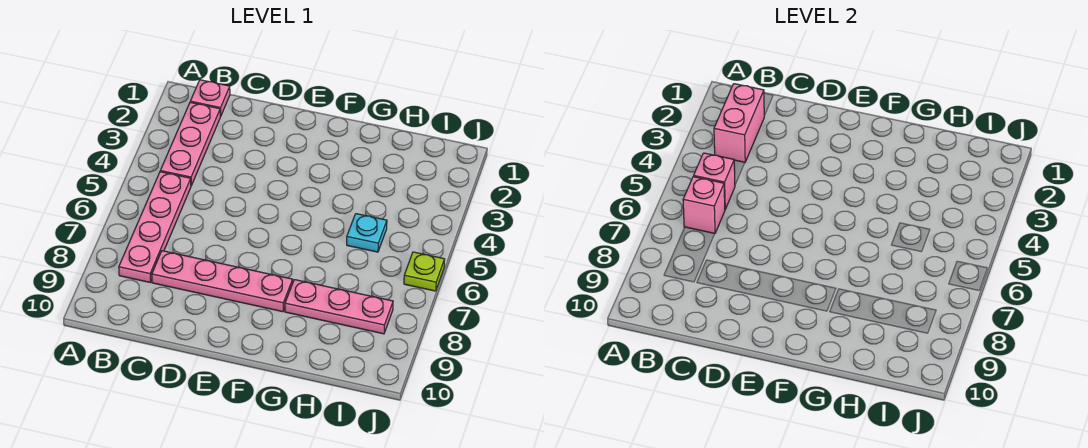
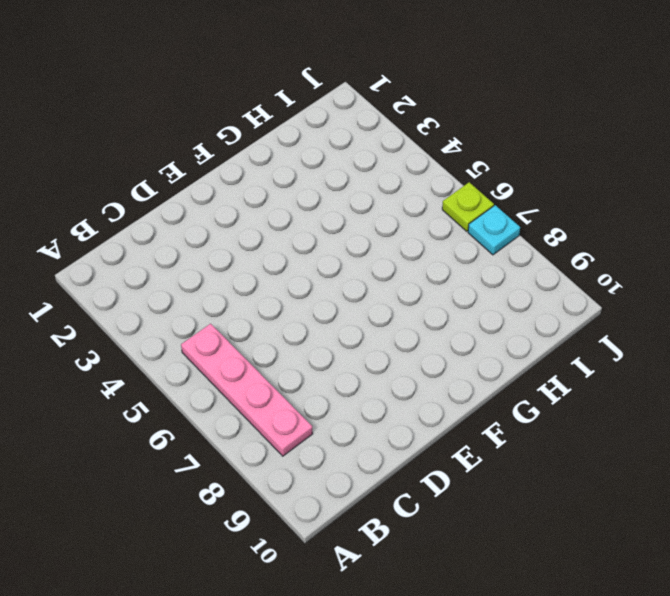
cyan 1x1 plate [468,205,520,255] -> cyan 1x1 plate moved to [347,214,387,252]
none -> pink 1x1 plate [190,80,230,116]
none -> pink 1x3 plate [160,102,220,185]

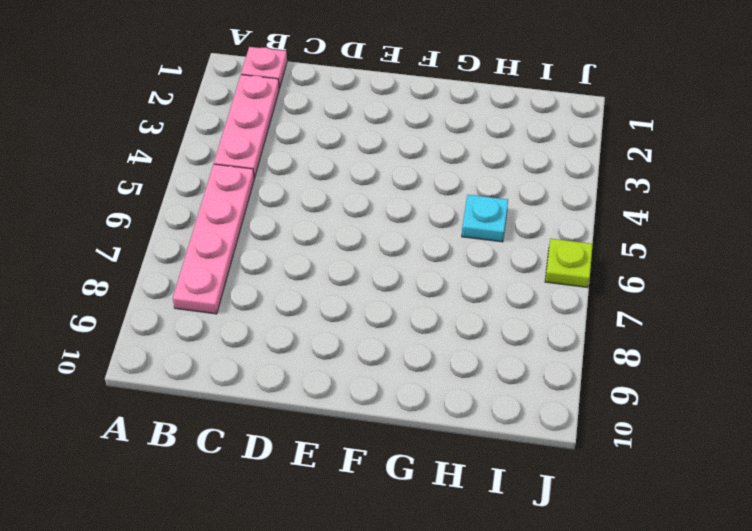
none -> pink 1x4 plate [152,251,293,312]
none -> pink 1x3 plate [285,280,393,334]

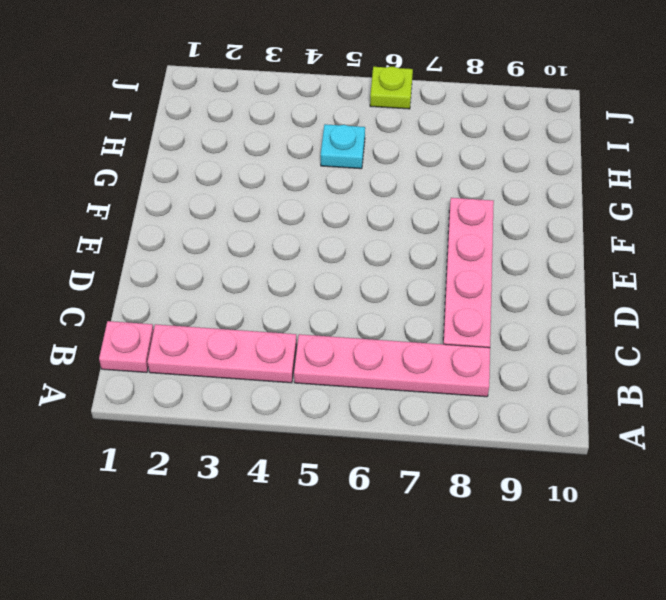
none -> pink 1x3 plate [285,280,393,334]
none -> pink 1x2 brick [714,84,764,162]

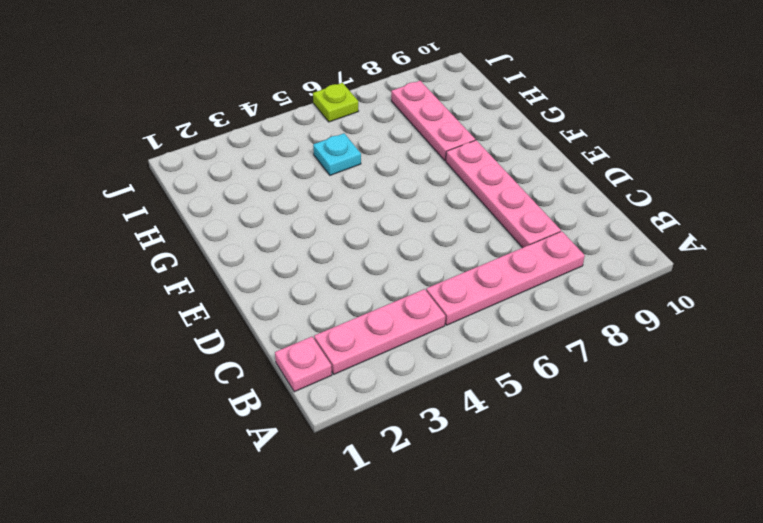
none -> pink 1x2 brick [714,84,764,162]
none -> pink 1x1 brick [694,153,735,209]

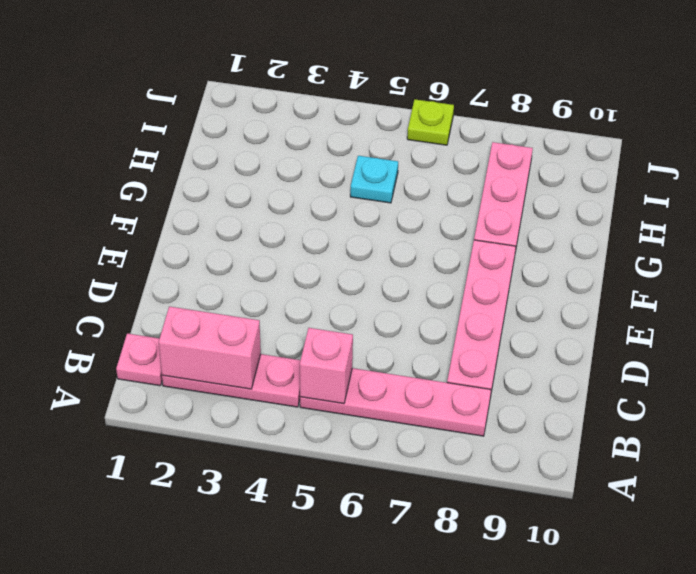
none -> pink 1x1 brick [683,177,725,233]

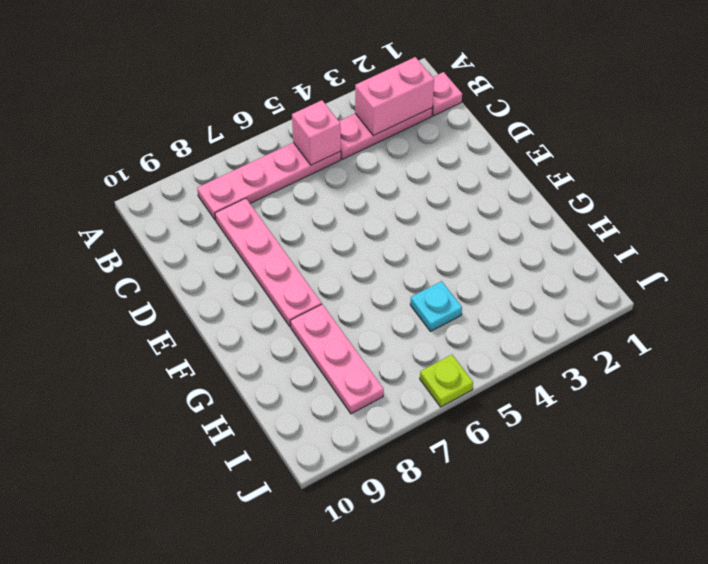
none -> pink 1x1 brick [683,177,725,233]

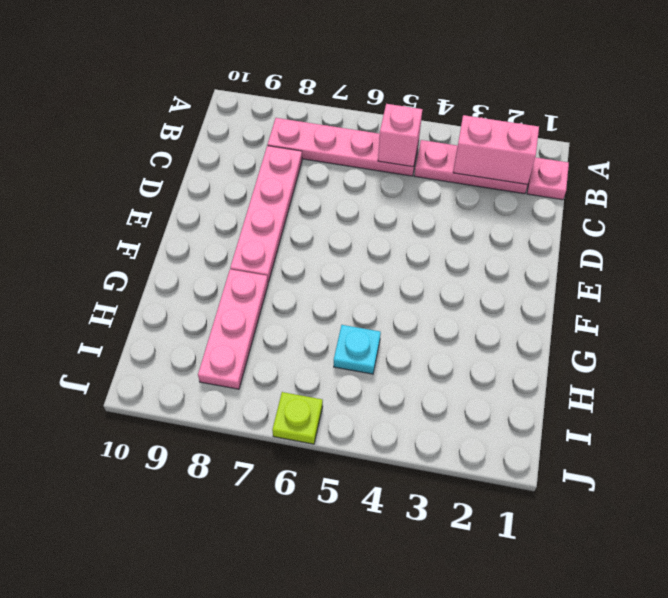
none -> pink 1x1 brick [683,177,725,233]

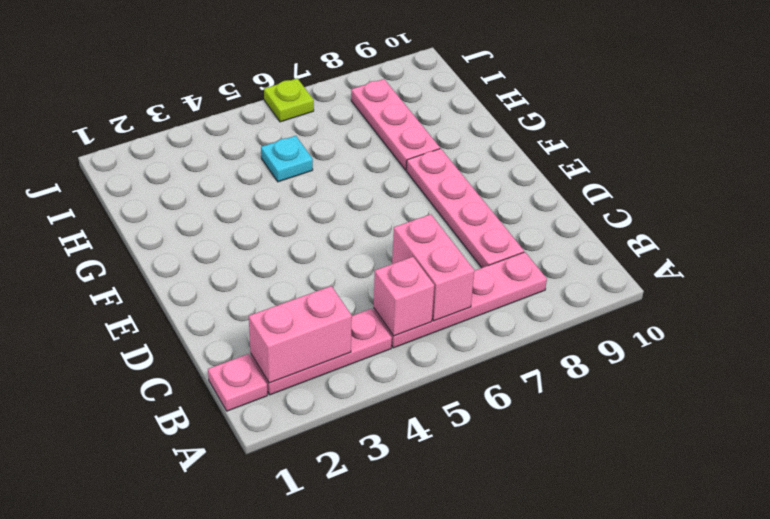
pink 1x2 brick [392,214,474,321] -> pink 1x1 brick [683,177,725,233]

